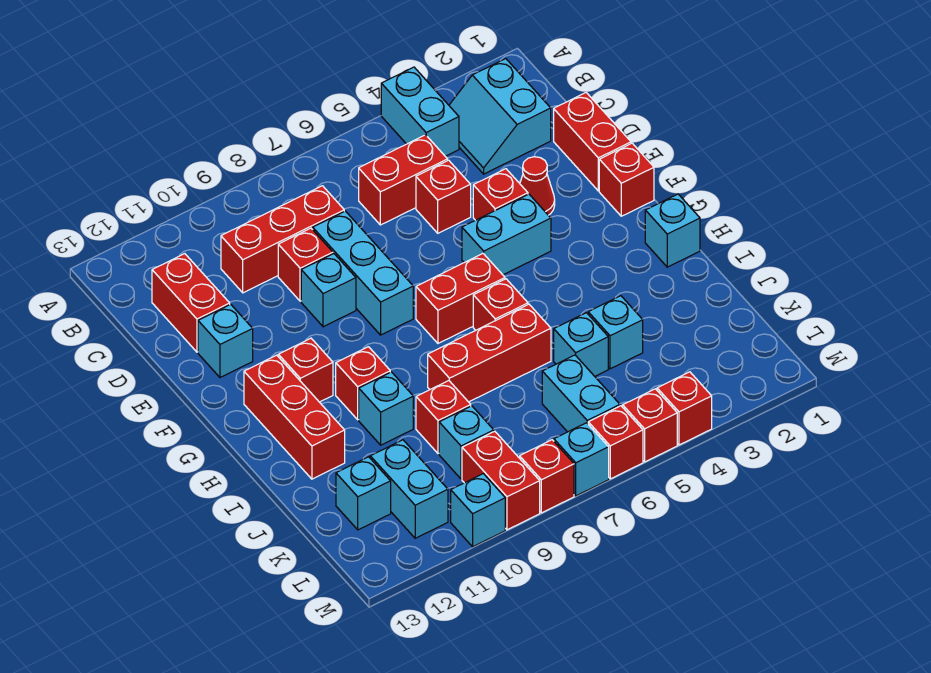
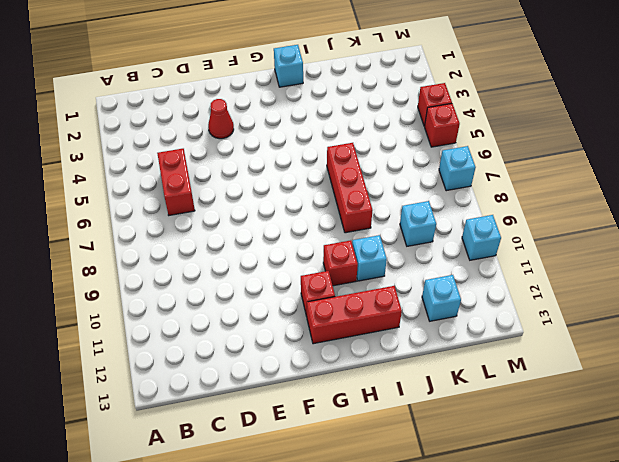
none -> cyan 1x2 brick [381,67,459,156]
none -> cyan 2x2 slope [449,59,551,174]
none -> red 1x3 brick [221,186,344,293]
none -> red 1x2 brick [152,254,230,352]

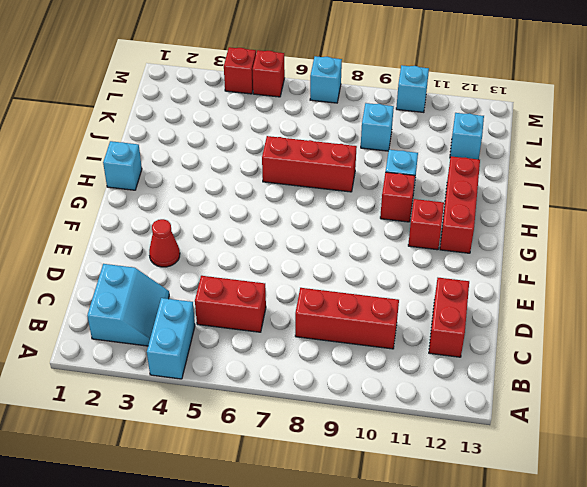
none -> red 1x2 brick [554,93,631,191]
none -> red 1x1 brick [416,160,471,233]
none -> cyan 1x3 brick [313,211,413,335]
none -> red 1x1 brick [278,228,333,301]

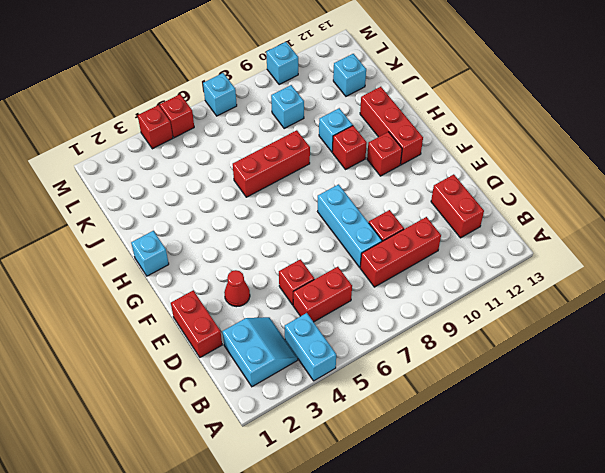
none -> red 1x1 brick [473,169,528,220]
none -> cyan 1x1 brick [301,254,356,327]
none -> cyan 1x1 brick [198,304,253,377]
none -> red 1x1 brick [599,143,654,216]

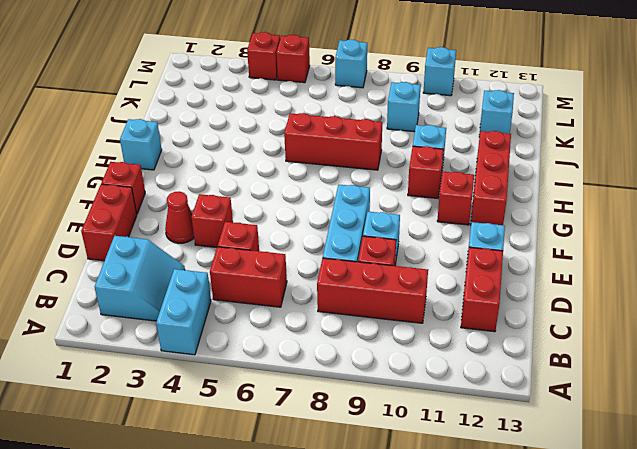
none -> cyan 1x2 brick [462,194,551,275]
none -> red 1x2 brick [416,254,505,343]
none -> red 1x1 brick [473,279,528,330]
none -> cyan 1x1 brick [588,296,643,369]

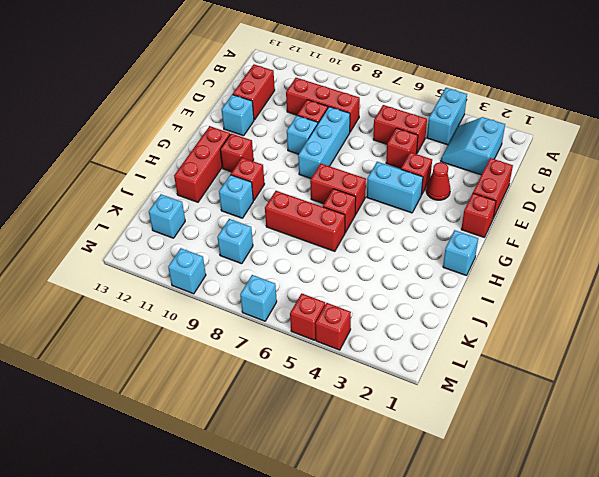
none -> cyan 1x1 brick [588,296,643,369]
none -> cyan 1x1 brick [554,313,608,376]
none -> red 1x1 brick [416,381,471,454]
none -> cyan 1x2 brick [542,355,620,432]

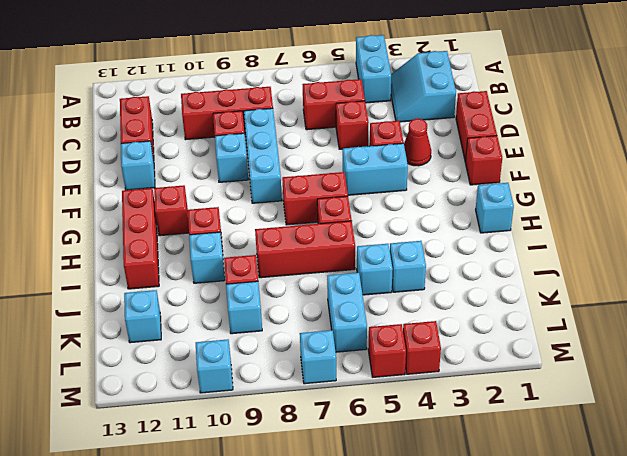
none -> cyan 1x2 brick [370,440,448,538]
none -> red 1x2 brick [462,431,540,530]
none -> red 1x1 brick [588,406,643,479]
none -> red 1x1 brick [520,440,574,513]

